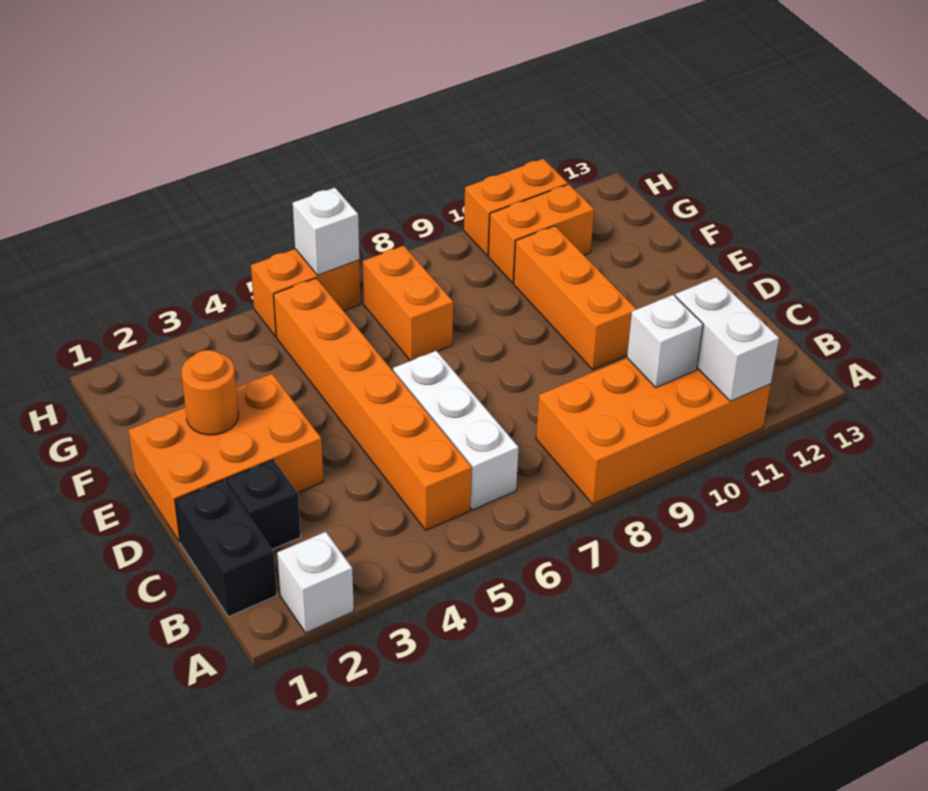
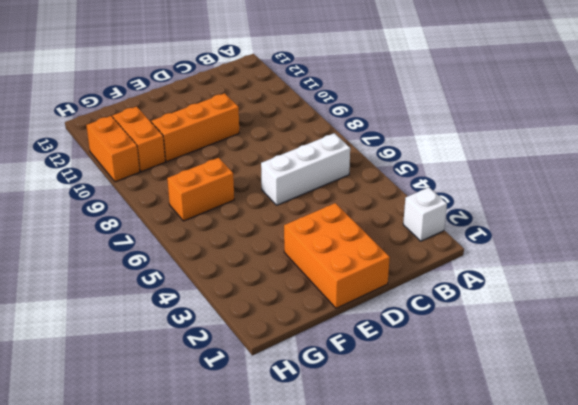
none -> orange 2x4 brick [536,358,771,504]
none -> black 1x2 brick [175,480,277,617]
none -> orange 1x6 brick [274,278,472,530]

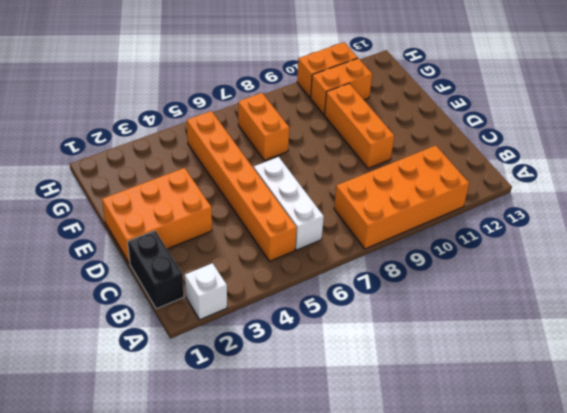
none -> black 1x1 brick [226,460,301,549]
none -> orange 1x2 brick [251,249,361,337]
none -> white 1x2 brick [675,277,779,401]

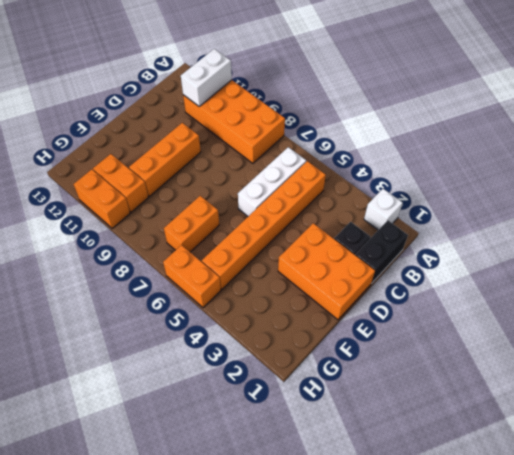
none -> white 1x1 brick [627,295,703,387]
none -> orange 1x1 round brick [181,350,238,435]
none -> white 1x1 brick [293,188,359,275]

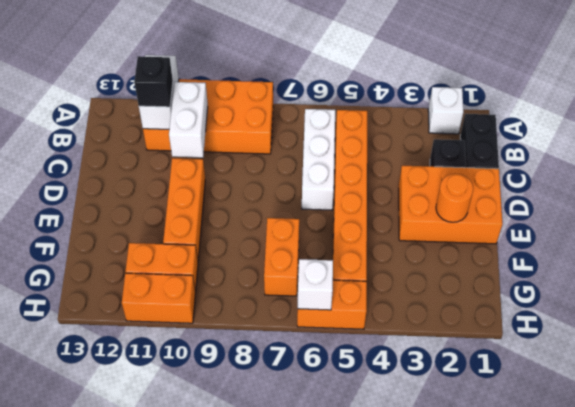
white 1x2 brick [169,82,208,158] -> white 1x1 brick [627,295,703,387]
black 1x1 brick [134,56,173,107] -> none

